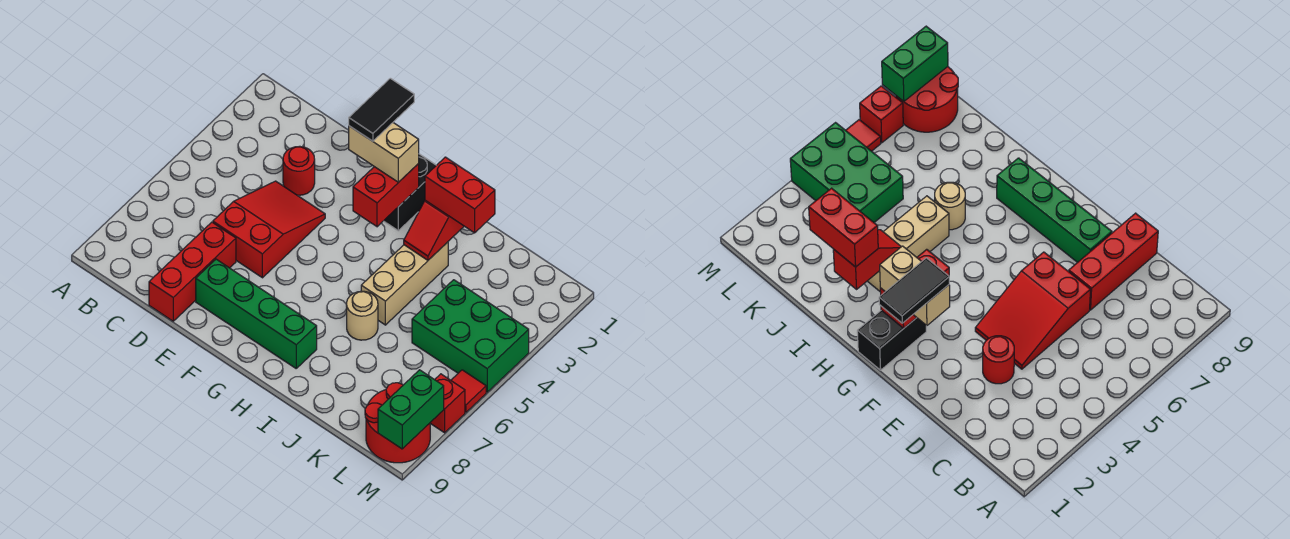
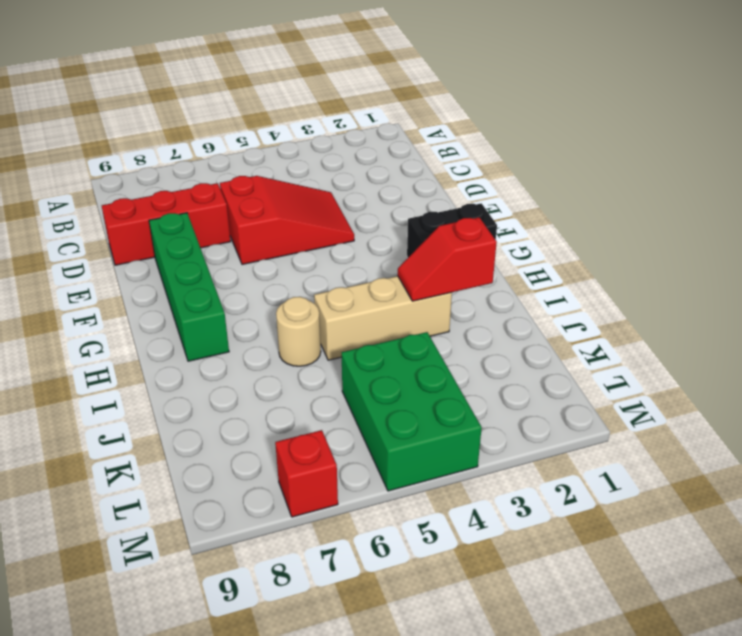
none -> red 1x1 round brick [283,146,315,195]
none -> red 2x2 round brick [365,383,430,463]
none -> red 1x1 tile [451,370,486,412]

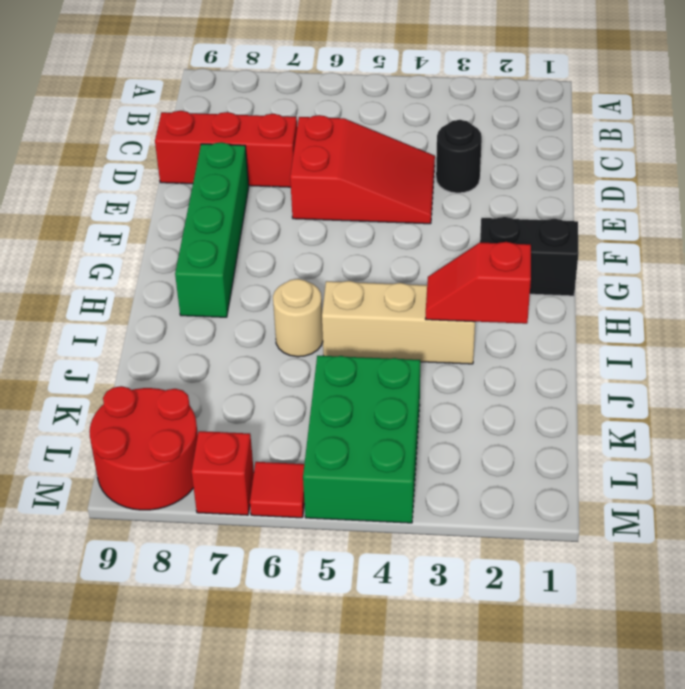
black 1x1 round brick [436,120,482,193] -> red 1x1 round brick [283,146,315,195]
none -> red 1x2 brick [353,164,419,227]
none -> green 1x2 brick [378,370,444,449]
none -> tan 1x2 brick [349,123,419,182]

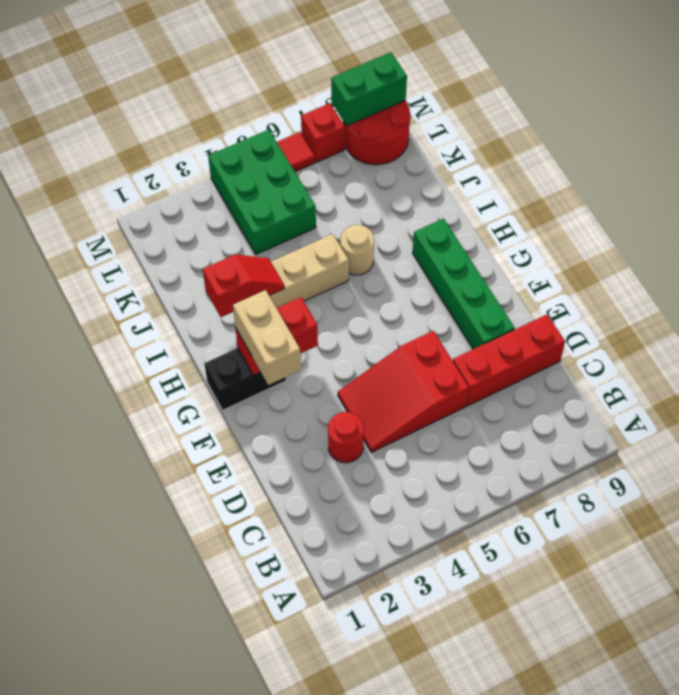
none -> red 1x2 brick [425,157,495,233]
none -> black 1x2 tile [349,78,414,141]

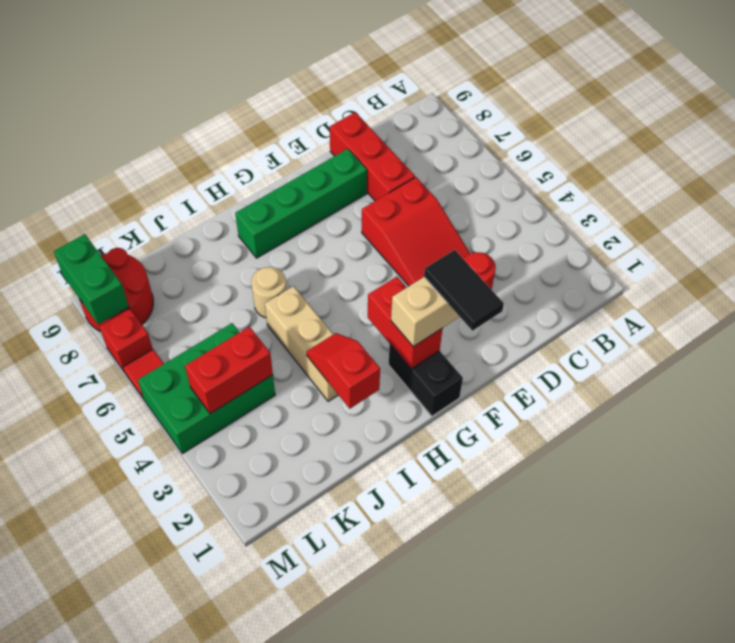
red 1x2 brick [185,327,273,414] -> red 1x2 brick moved to [425,157,495,233]

